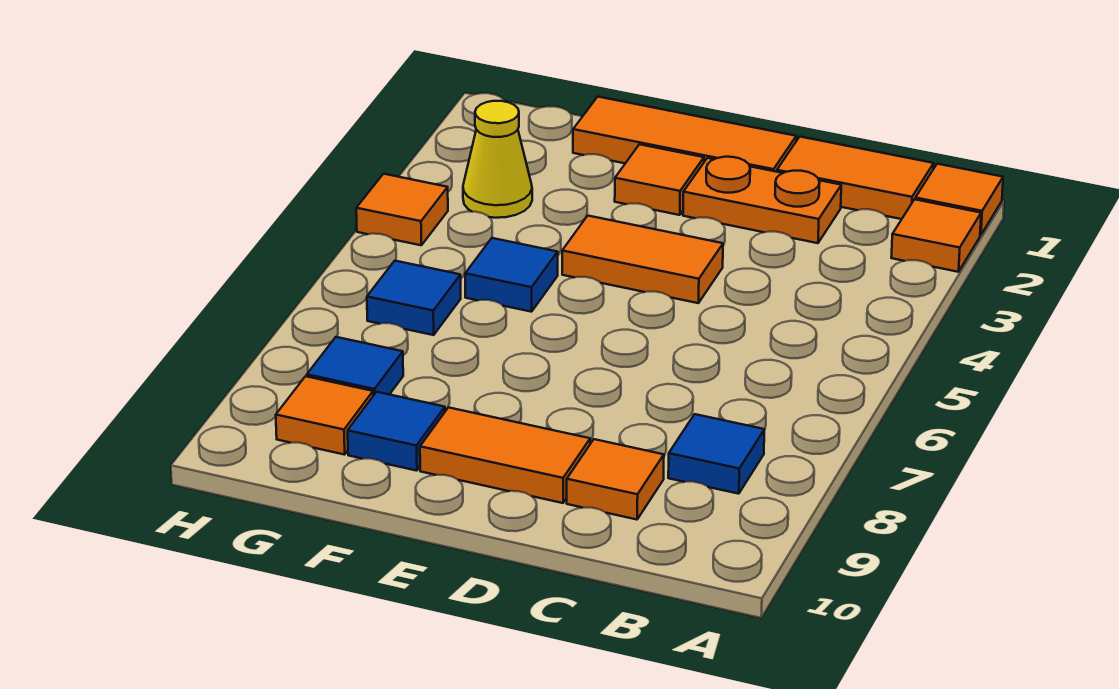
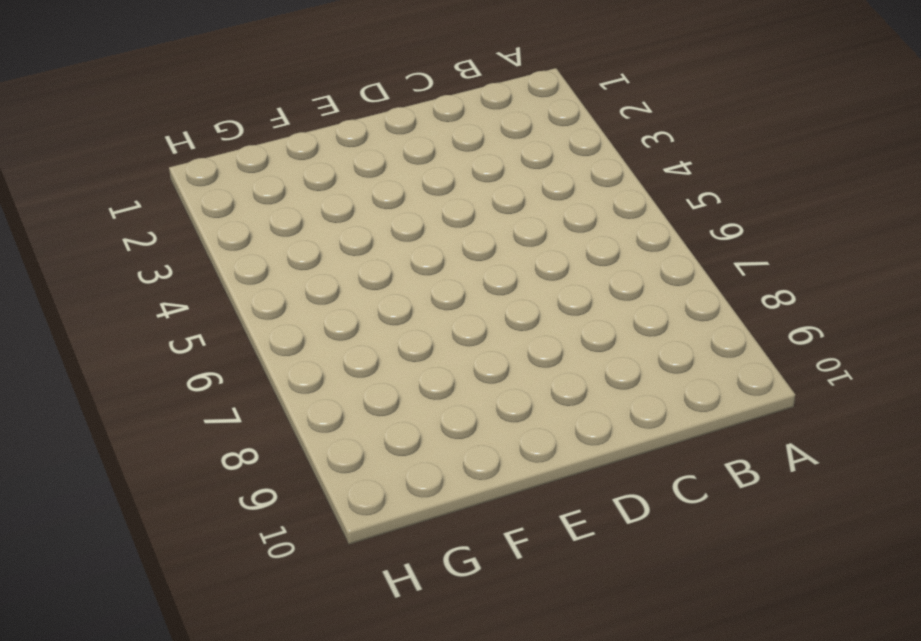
none -> orange 1x1 tile [915,164,1003,235]
none -> orange 1x1 tile [891,199,981,272]
none -> orange 1x2 tile [777,137,934,219]

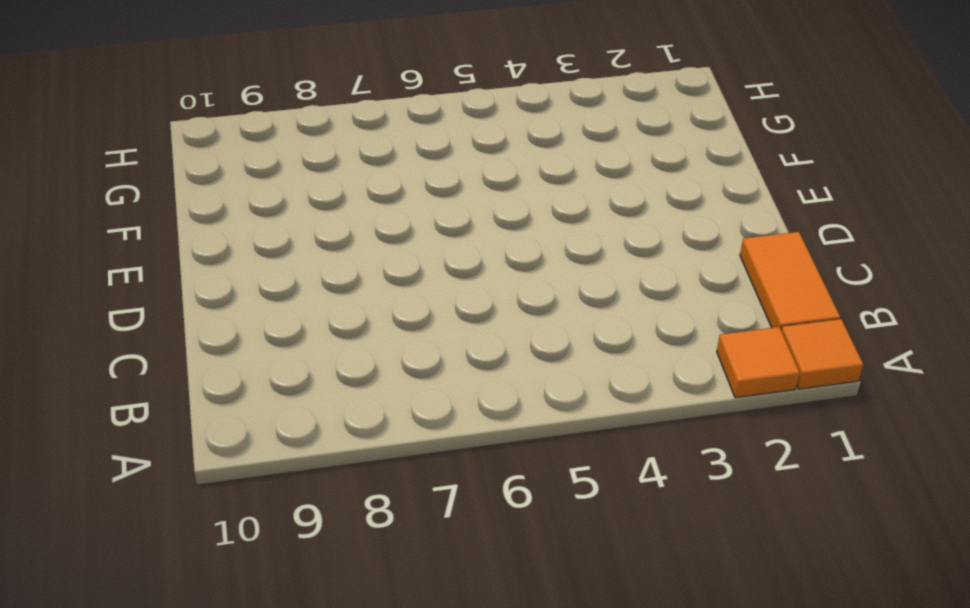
none -> blue 1x1 tile [668,414,764,494]
none -> orange 1x2 plate [683,157,841,243]
none -> orange 1x1 tile [567,439,664,520]

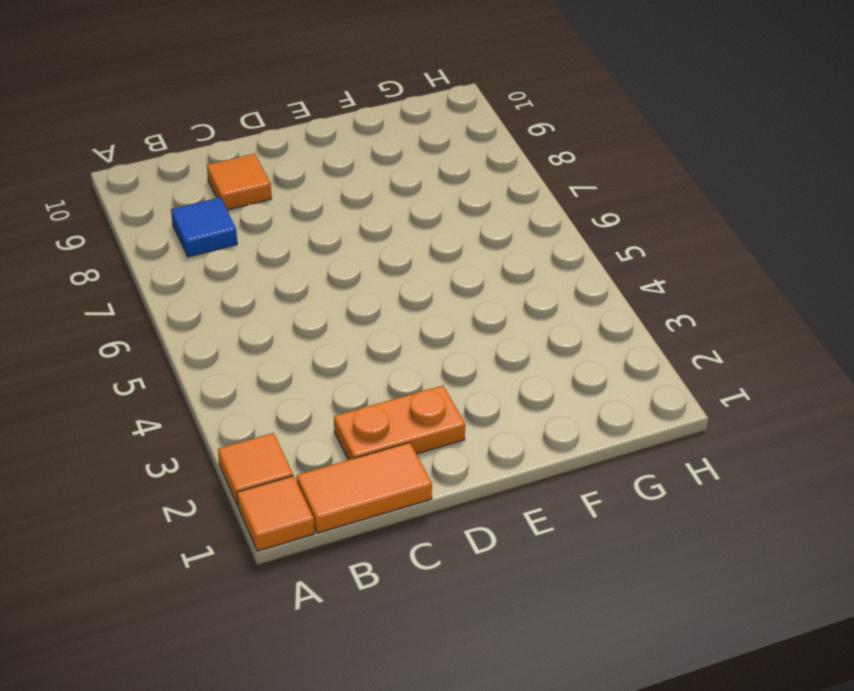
none -> orange 1x3 tile [573,97,796,172]
none -> orange 1x2 tile [562,216,723,303]
none -> orange 1x2 tile [420,408,590,503]

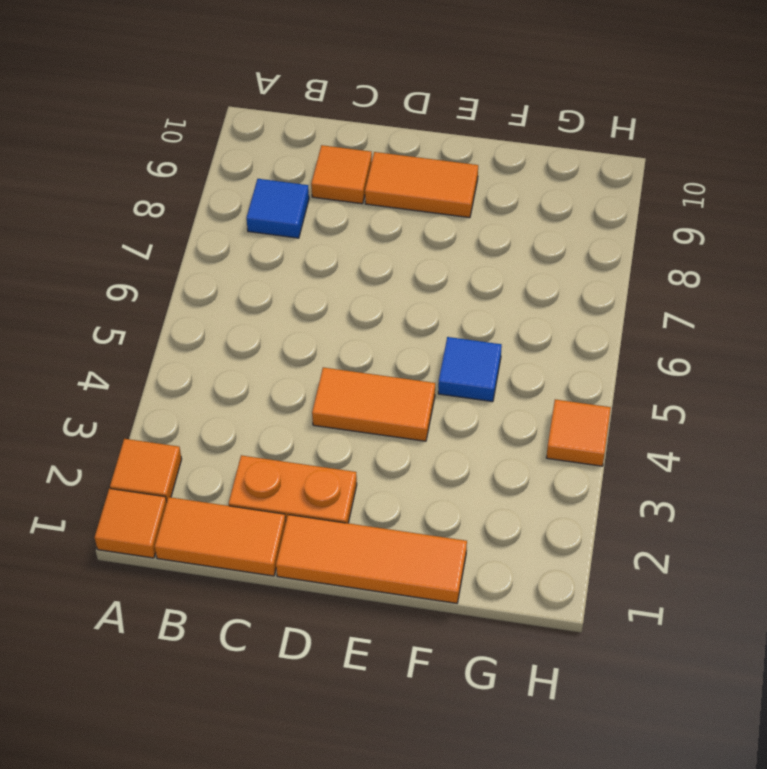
none -> orange 1x1 tile [615,144,704,215]
none -> blue 1x1 tile [348,392,445,471]
none -> yellow 1x1 cone [463,101,532,218]

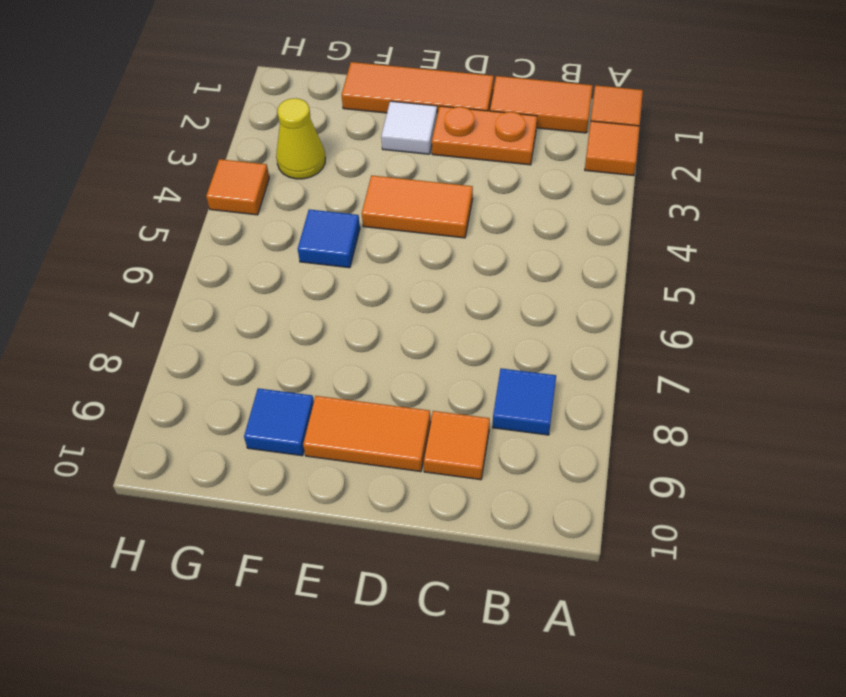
white 1x1 tile [381,101,437,154] -> orange 1x1 tile [615,144,704,215]
none -> blue 1x1 tile [367,261,461,335]
none -> blue 1x1 tile [307,337,403,396]
none -> orange 1x1 tile [276,376,373,455]

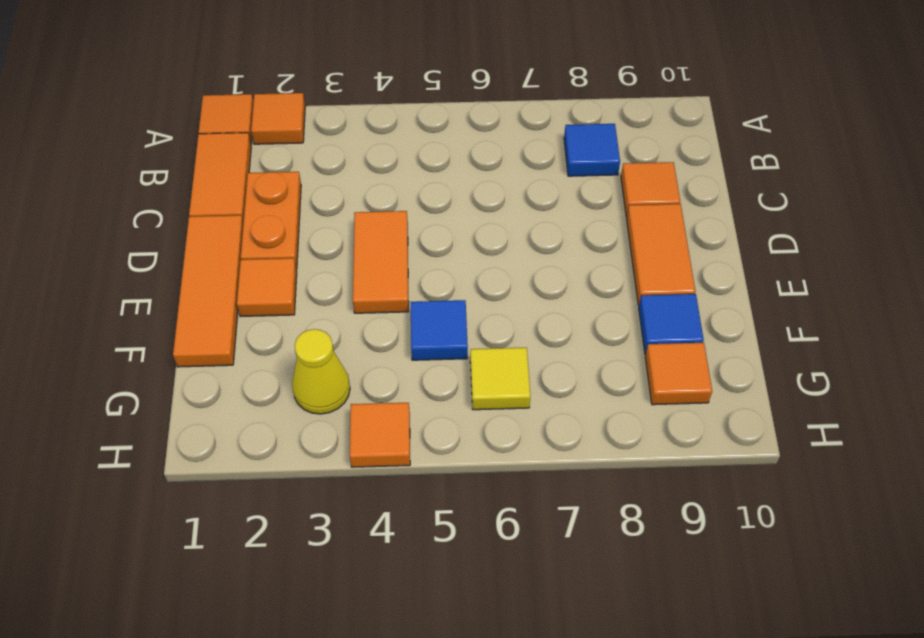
yellow 1x1 tile [470,347,531,410] -> blue 1x1 tile [367,261,461,335]
none -> blue 1x1 tile [307,337,403,396]

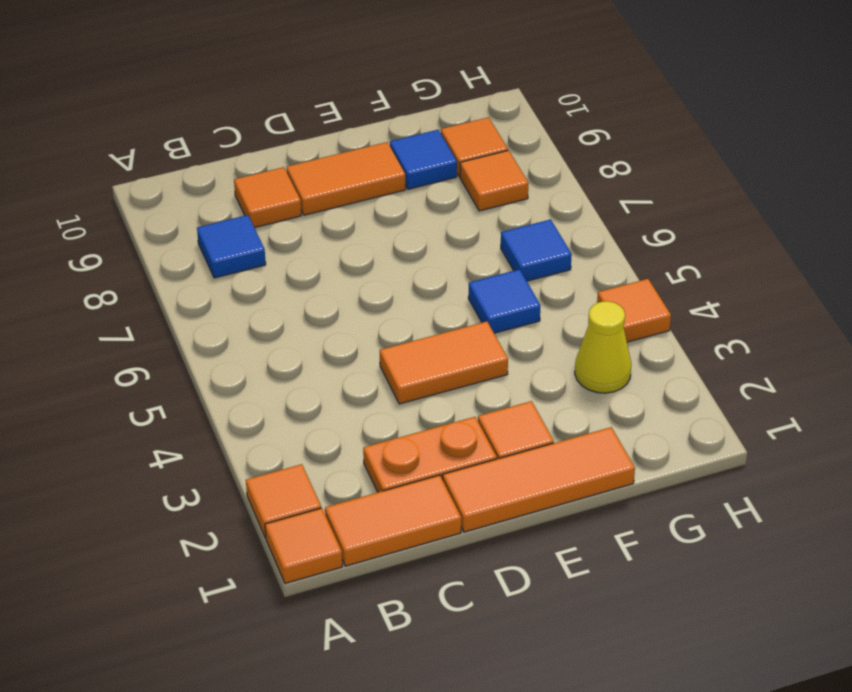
orange 1x1 tile [460,150,528,211] -> blue 1x1 tile [307,337,403,396]

